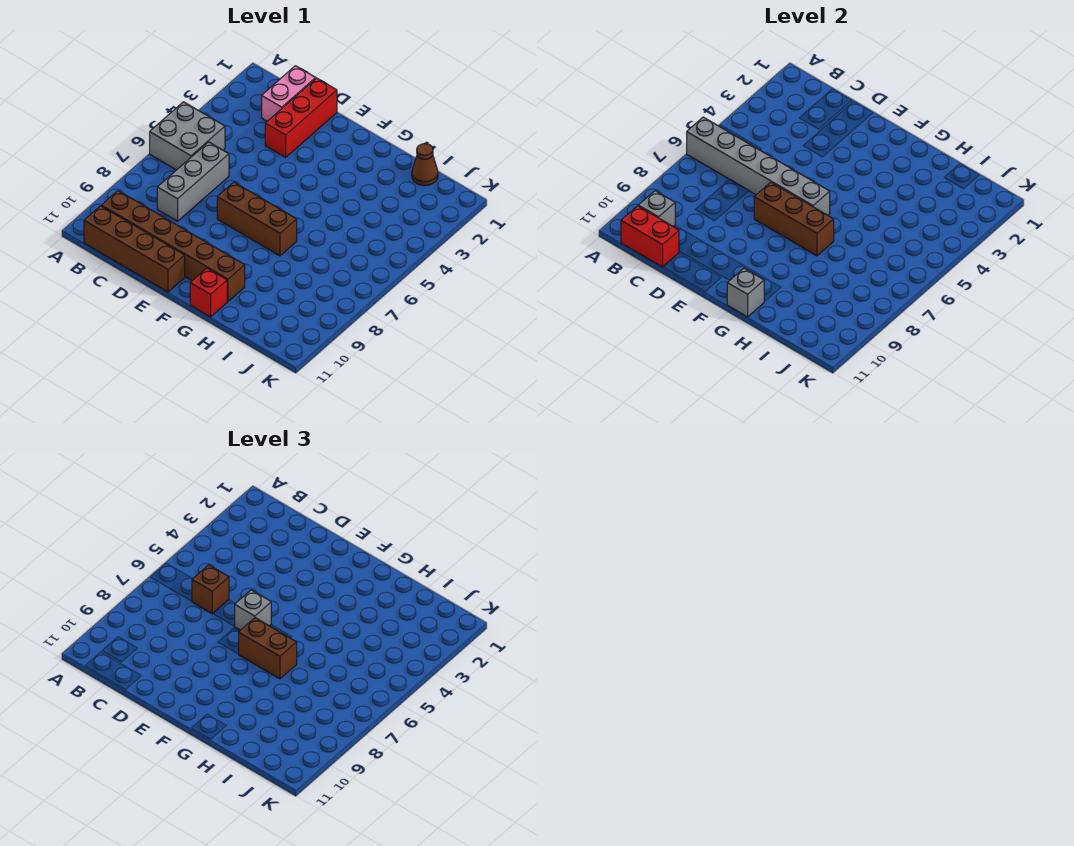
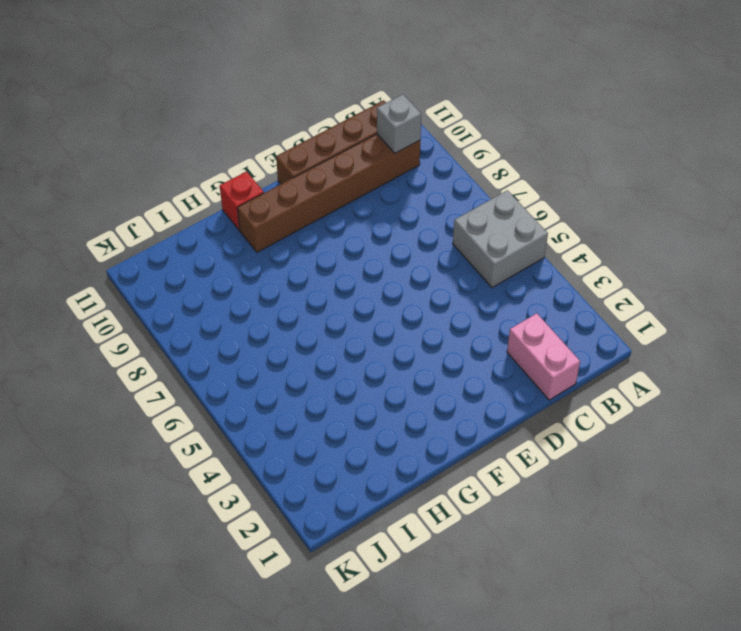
none -> grey 1x3 brick [157,142,229,221]
none -> red 1x3 brick [265,78,337,157]
none -> brown 1x3 brick [217,182,297,256]

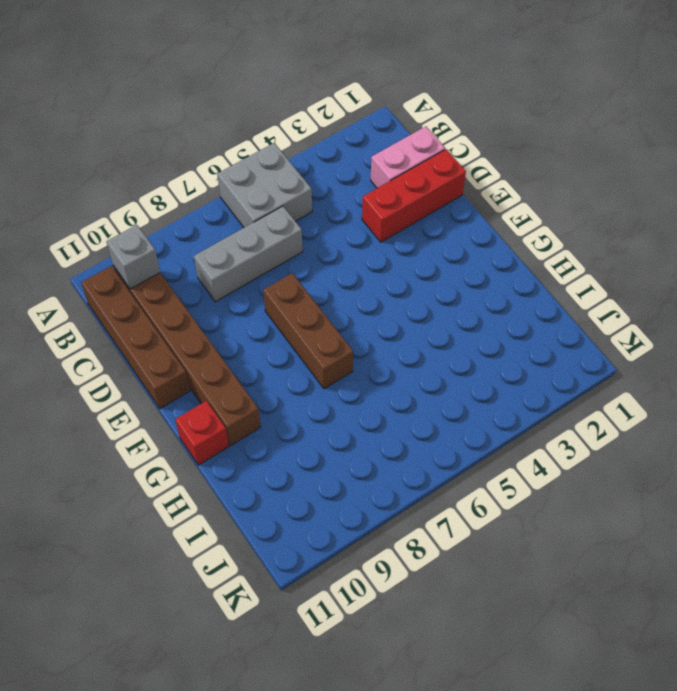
none -> brown 1x1 cone [412,144,438,186]
none -> grey 1x6 brick [687,117,830,215]
none -> red 1x2 brick [621,206,679,267]

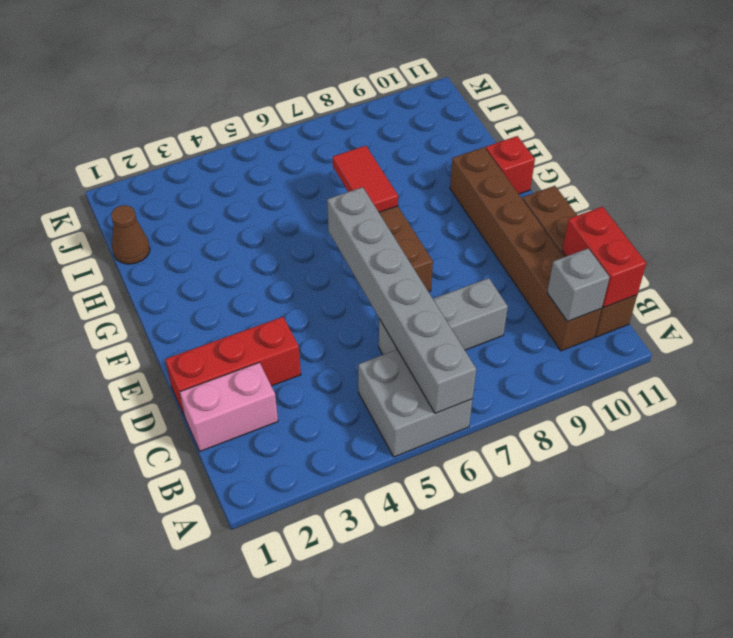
red 1x2 tile [333,146,398,212] -> brown 1x3 brick [754,182,834,256]
none -> grey 1x1 brick [727,268,764,317]
none -> brown 1x1 brick [192,565,229,614]
none -> grey 1x1 brick [234,590,271,630]

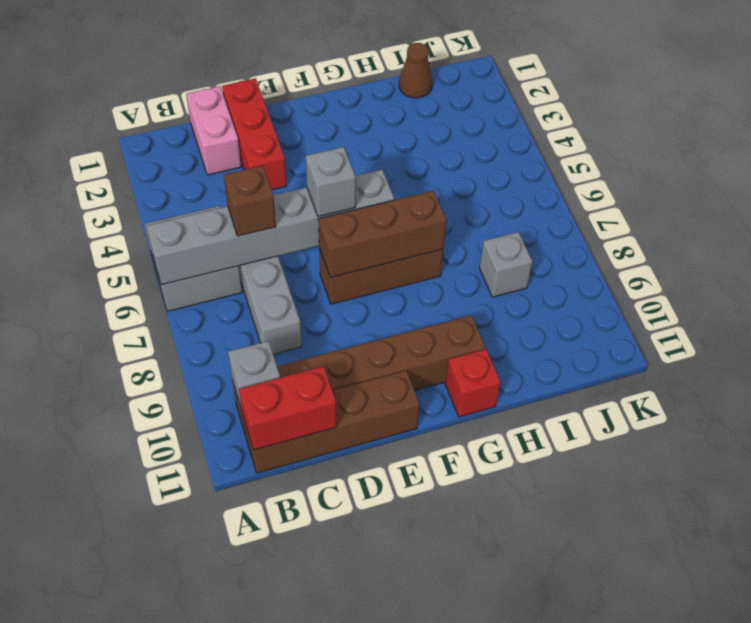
grey 1x1 brick [479,232,533,297] -> grey 1x1 brick moved to [727,268,764,317]
none -> brown 1x2 brick [239,618,297,679]

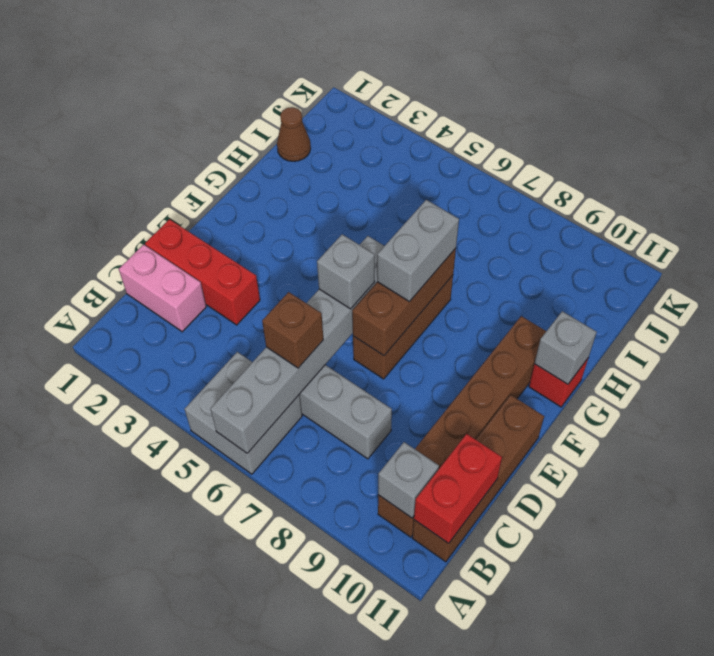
grey 1x2 brick [377,200,459,302] -> brown 1x2 brick [239,618,297,679]

